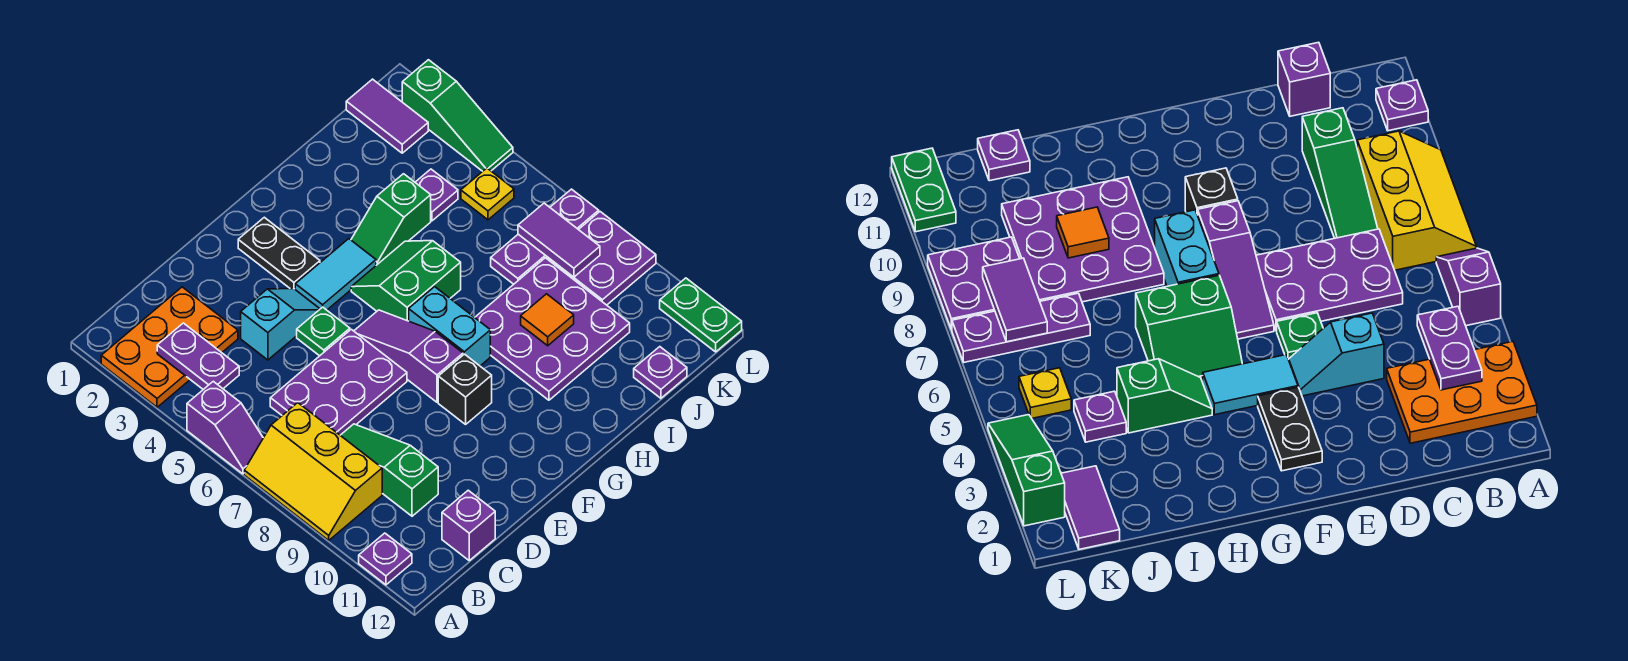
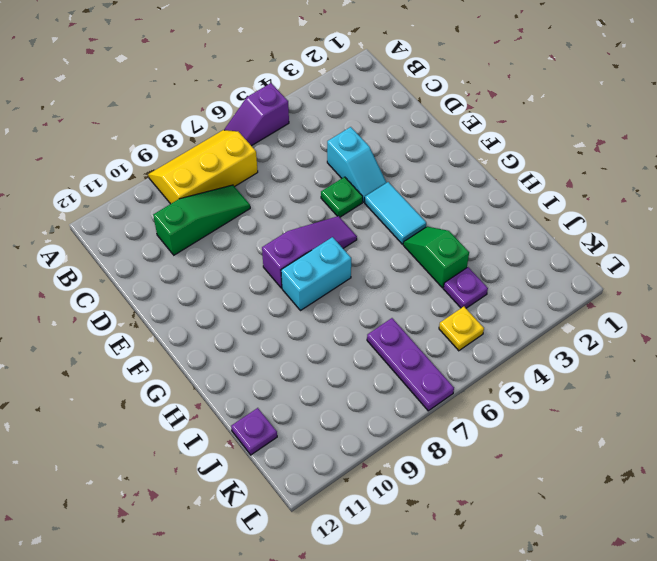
none -> orange 2x3 plate [101,287,238,407]
none -> purple 1x1 plate [359,533,412,585]
none -> purple 2x3 plate [270,329,407,435]

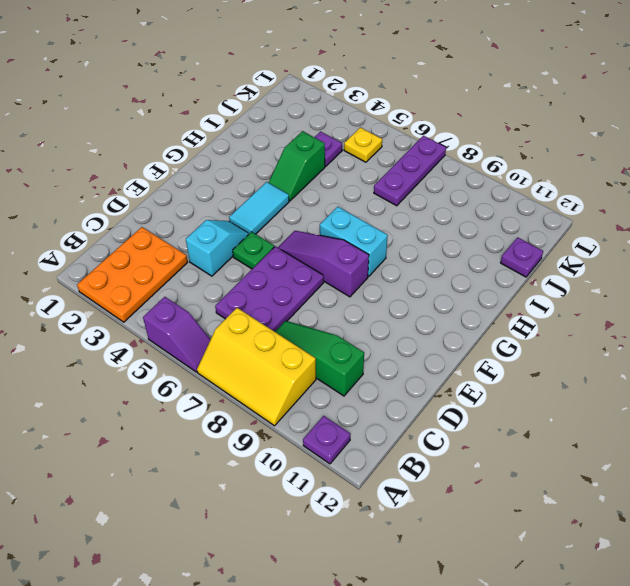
none -> purple 1x1 brick [442,490,495,561]
none -> black 1x2 plate [238,217,320,289]
none -> black 1x1 brick [438,354,492,424]

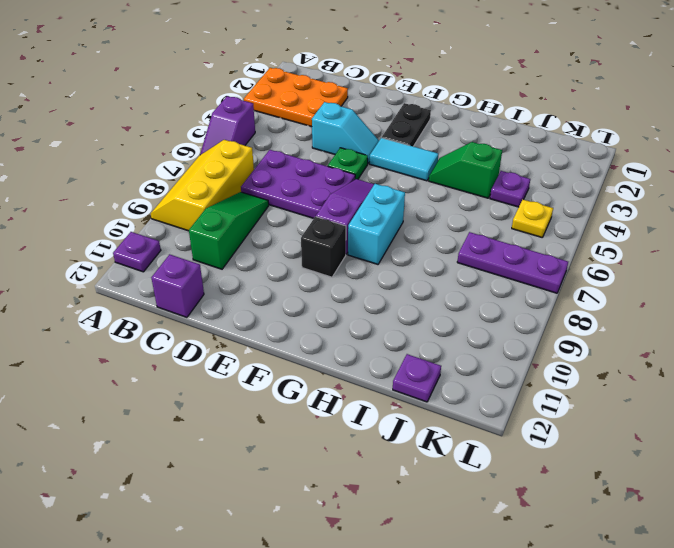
none -> green 2x2 slope [351,241,461,321]
none -> purple 3x3 plate [475,258,630,400]
none -> purple 1x2 tile [346,79,428,153]

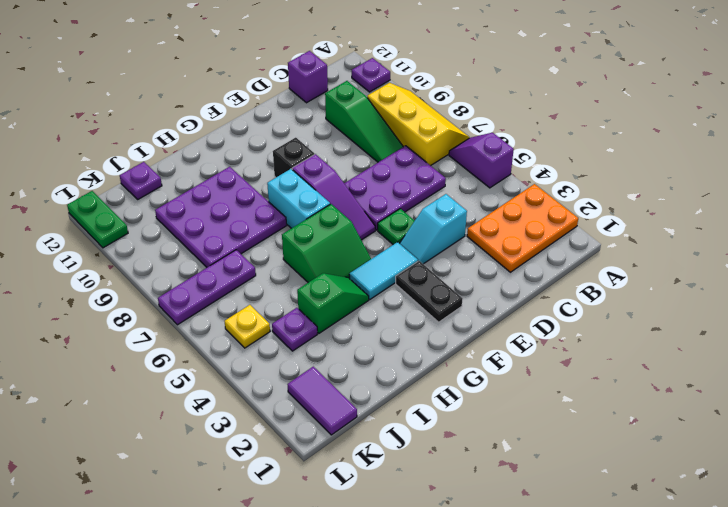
none -> purple 2x2 plate [547,212,656,305]
none -> green 1x3 slope [402,60,513,171]
none -> purple 1x2 plate [157,323,239,389]

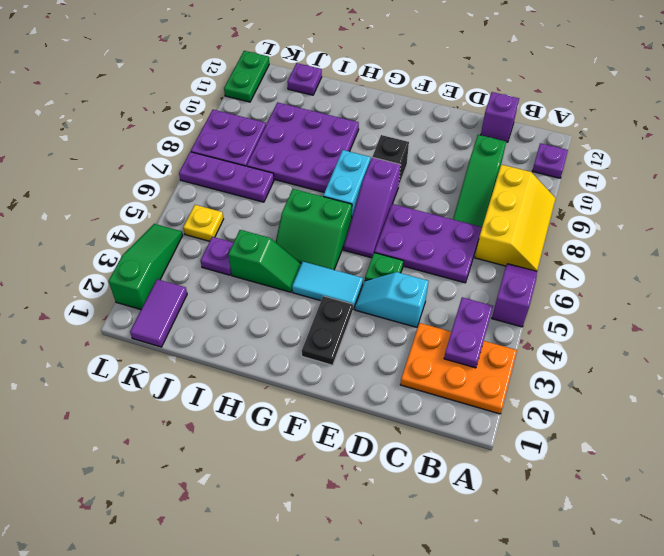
none -> orange 1x1 tile [521,294,574,346]
none -> purple 1x2 tile [518,203,600,277]

